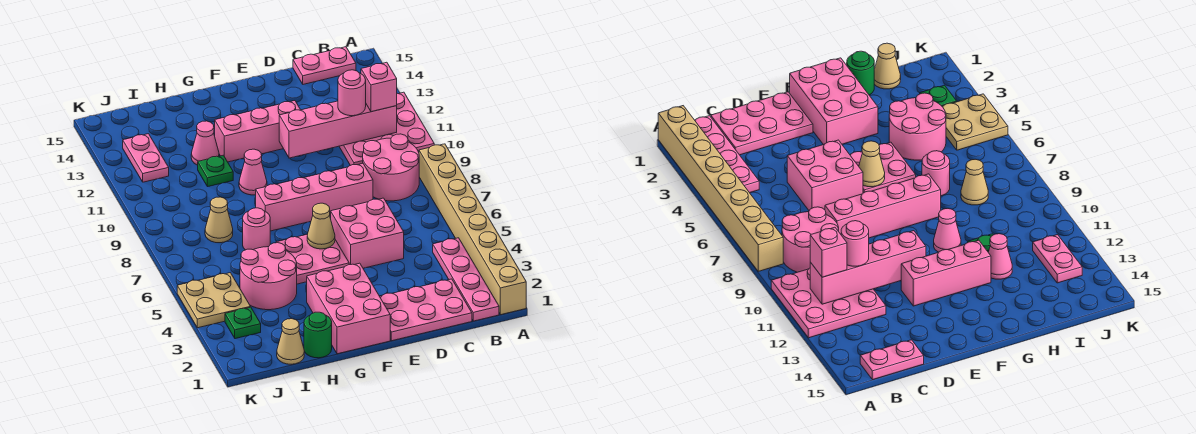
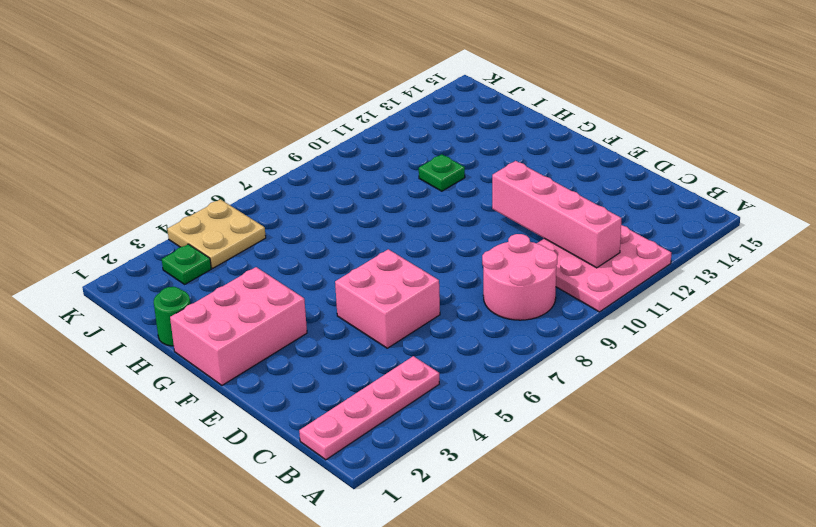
none -> tan 1x8 brick [419,144,526,315]
none -> pink 1x2 plate [293,47,356,84]
none -> pink 2x3 plate [380,279,472,341]

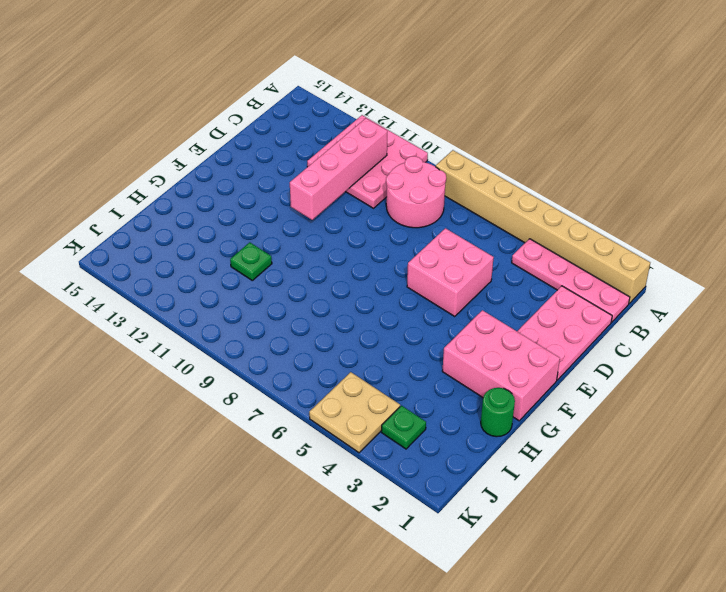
none -> pink 1x2 plate [293,47,356,84]
none -> pink 1x4 brick [256,164,373,231]
none -> pink 1x3 brick [215,101,300,162]

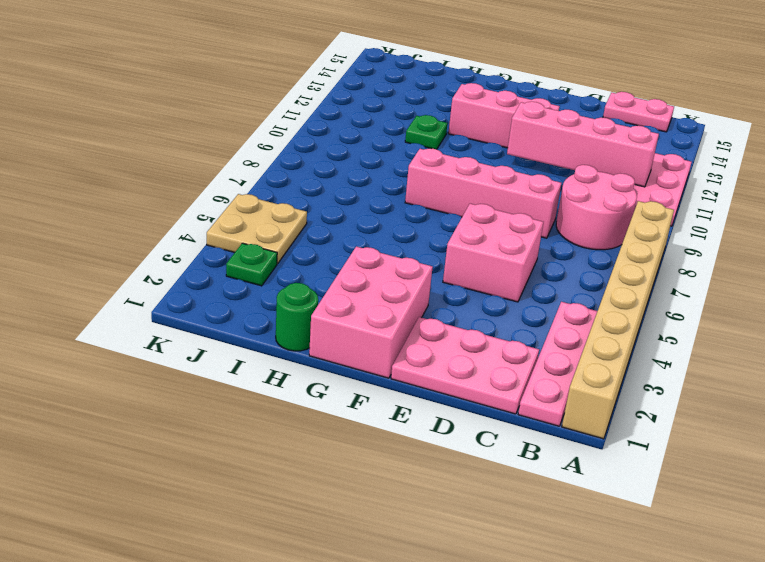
none -> pink 2x2 plate [276,234,349,284]
none -> pink 1x1 cone [239,149,267,195]
none -> pink 2x2 round brick [240,243,297,310]

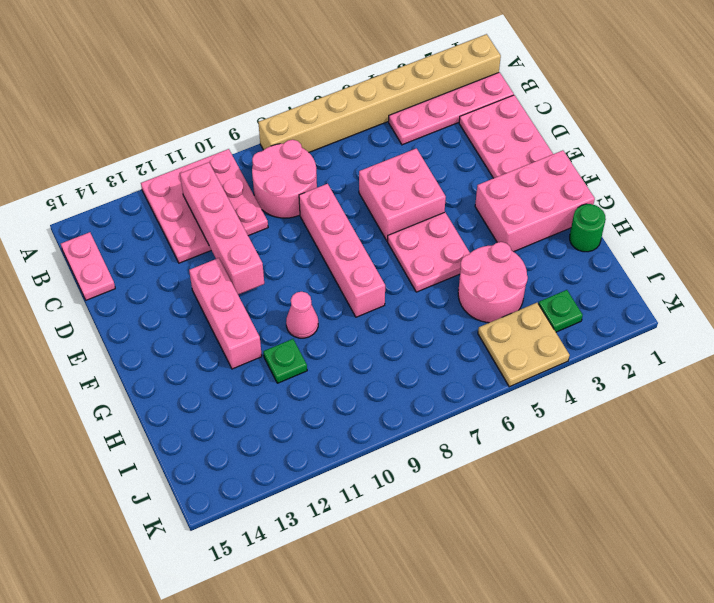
none -> pink 1x1 round brick [243,208,270,250]
none -> pink 1x1 cone [191,121,219,165]
none -> tan 1x1 cone [277,319,304,364]

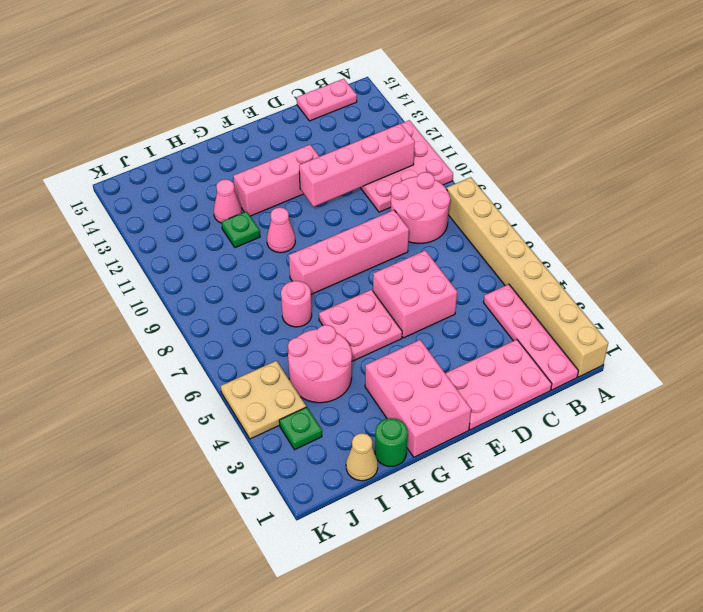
none -> tan 1x1 cone [205,197,233,243]
none -> pink 1x2 plate [123,134,169,182]
none -> tan 1x1 cone [307,203,335,249]

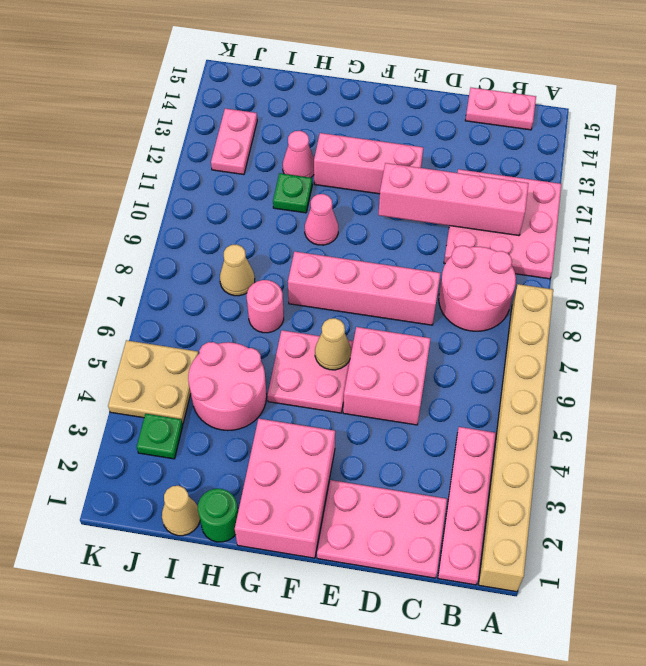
none -> pink 1x1 brick [361,62,397,112]
none -> pink 1x1 round brick [338,70,366,116]

